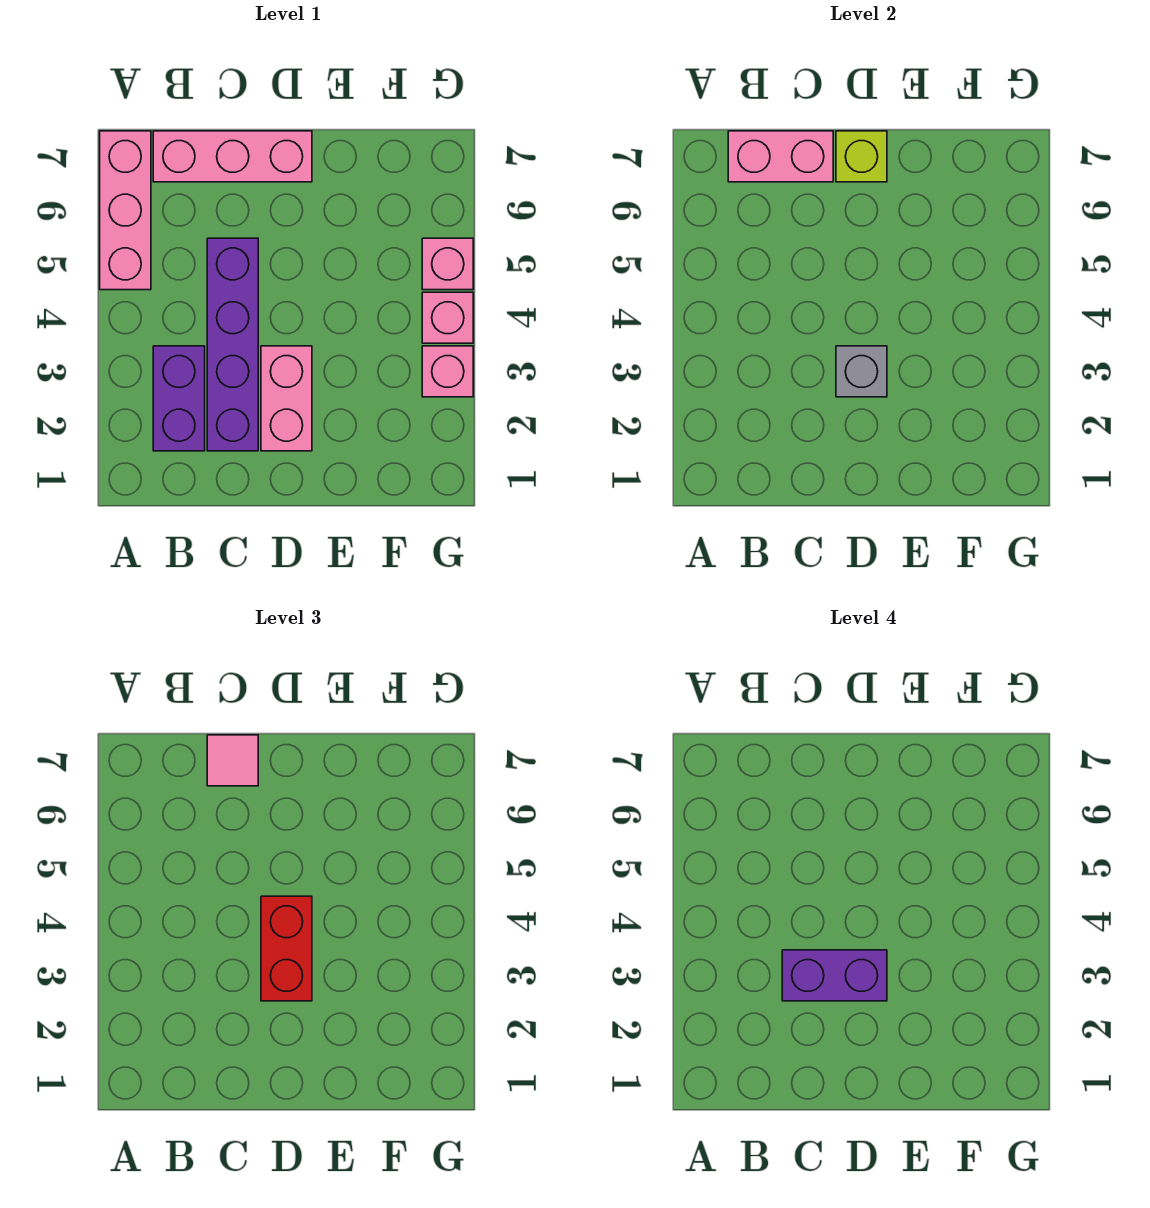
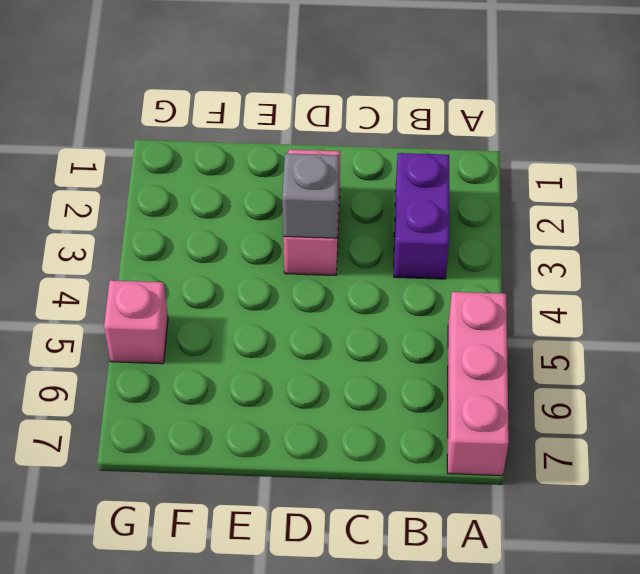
none -> pink 1x3 brick [153,131,312,182]
none -> purple 1x4 brick [207,238,258,451]
none -> pink 1x1 brick [422,346,473,397]

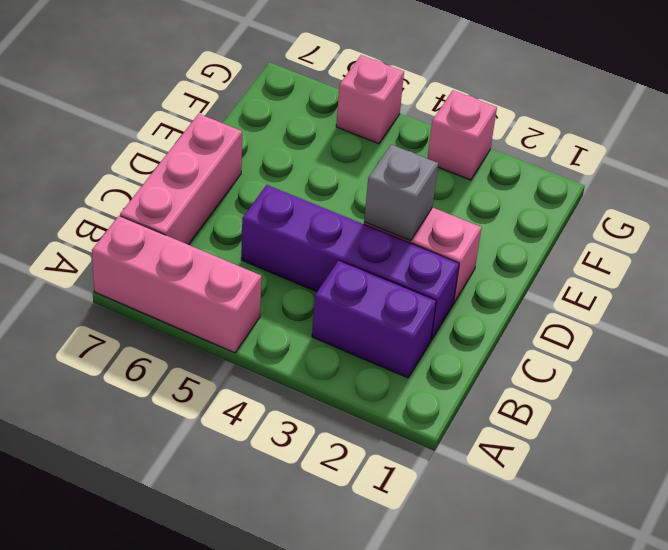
none -> pink 1x1 brick [422,292,473,343]
none -> pink 1x2 brick [728,131,833,182]
none -> lime 1x1 brick [836,131,887,182]

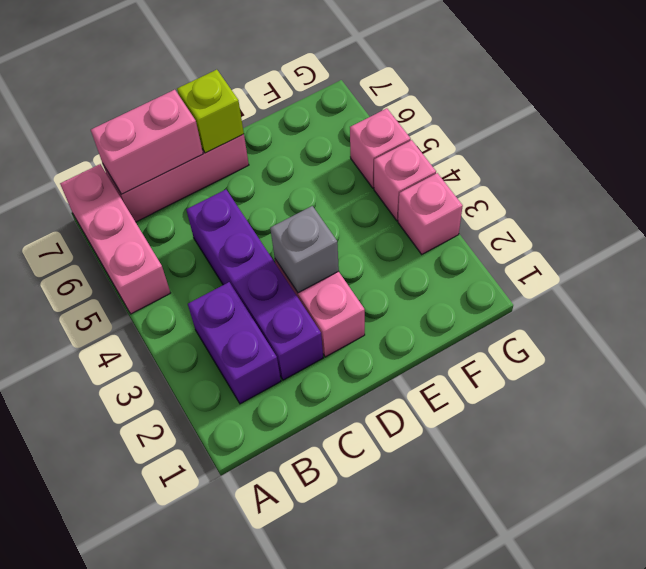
none -> pink 1x1 tile [207,735,258,786]
none -> red 1x2 brick [261,896,312,1001]
none -> purple 1x2 brick [782,950,887,1001]

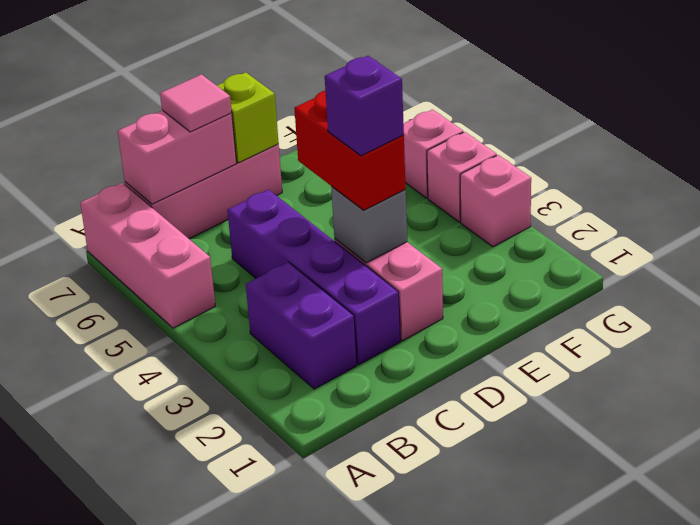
purple 1x1 brick [325,56,404,156] -> purple 1x2 brick [782,950,887,1001]

